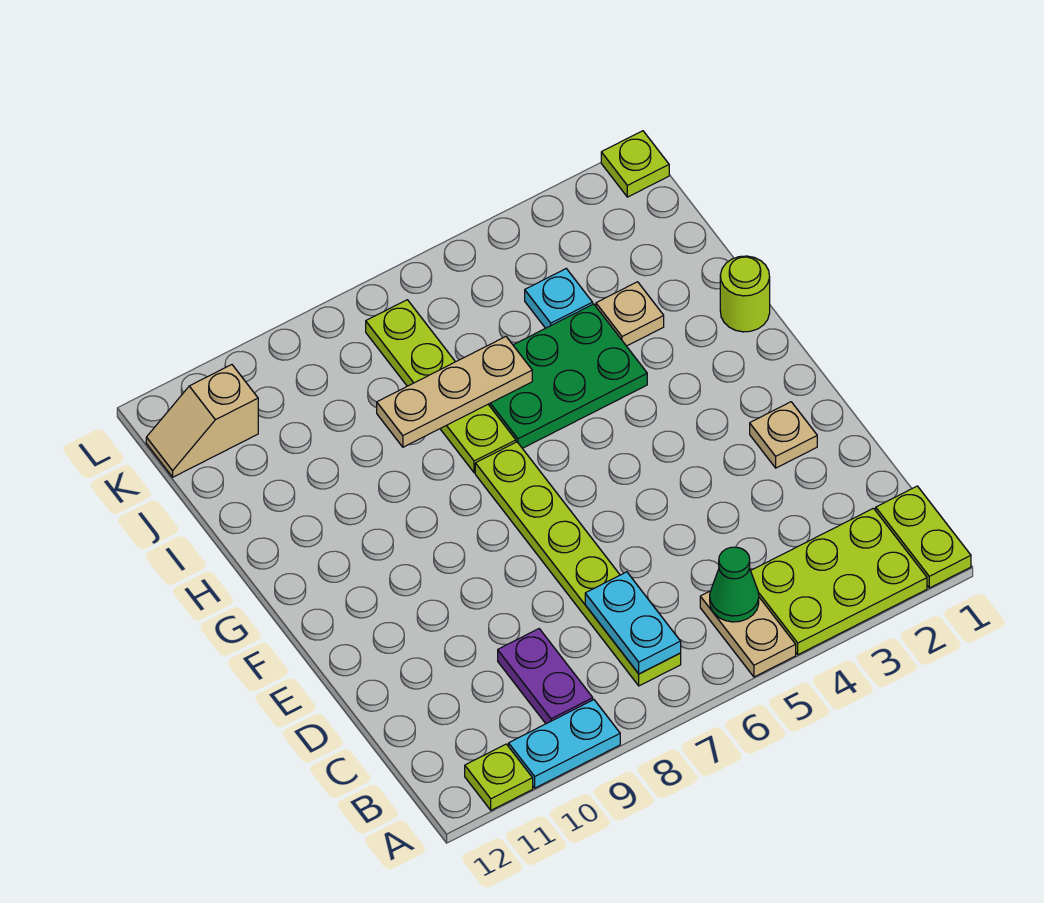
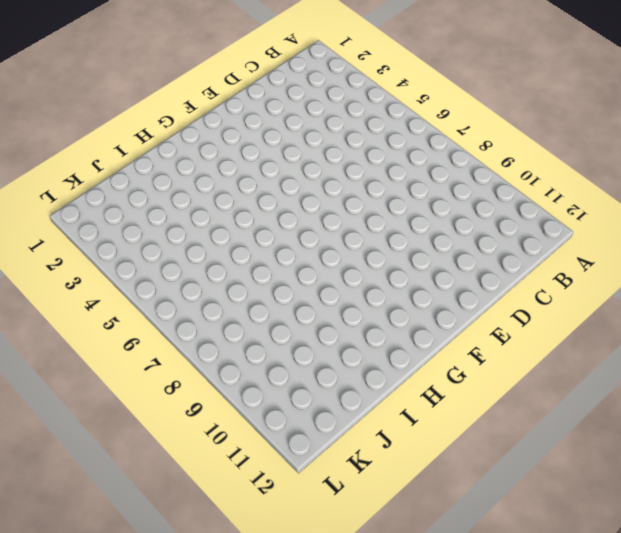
none -> lime 1x2 plate [876,486,971,588]
none -> lime 2x3 plate [751,508,927,655]
none -> tan 1x2 plate [700,591,796,677]

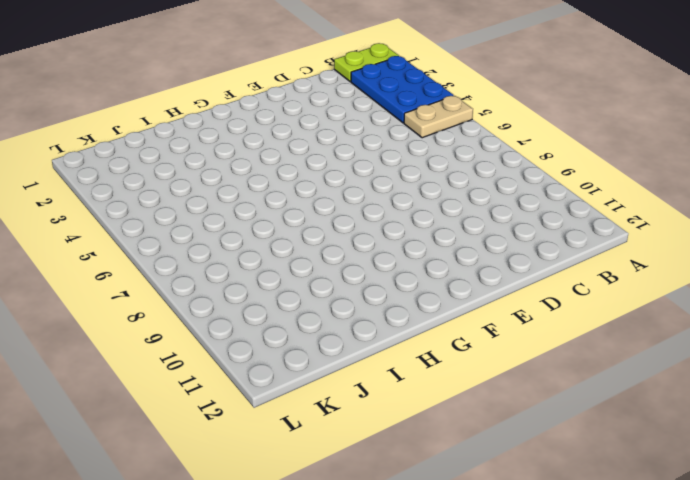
blue 2x3 plate [351,56,454,123] -> lime 2x3 plate [751,508,927,655]
none -> cyan 1x2 plate [509,700,620,788]
none -> lime 1x1 plate [465,744,533,810]
none -> lime 1x6 plate [475,442,681,686]

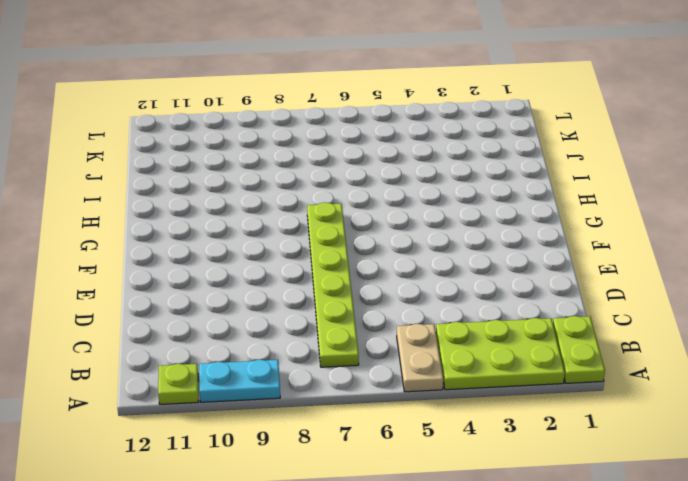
none -> purple 1x2 plate [498,629,593,724]
none -> tan 1x1 plate [750,402,817,468]
none -> lime 1x1 round brick [720,256,770,332]

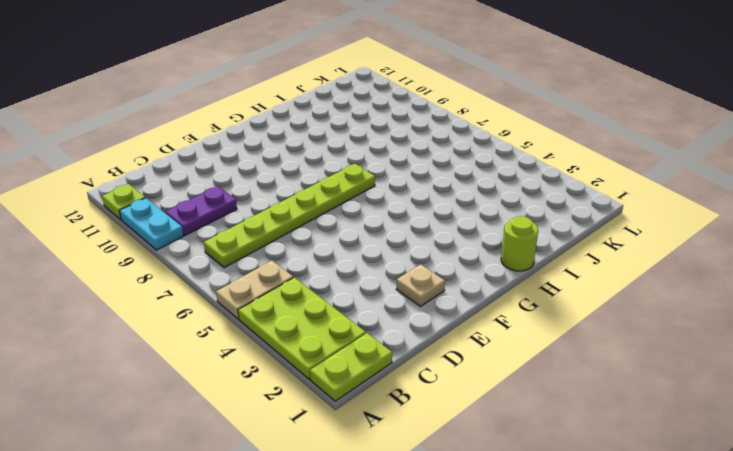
none -> green 2x3 plate [488,304,647,448]
none -> lime 1x4 plate [366,300,516,473]
none -> tan 1x1 plate [596,282,664,346]

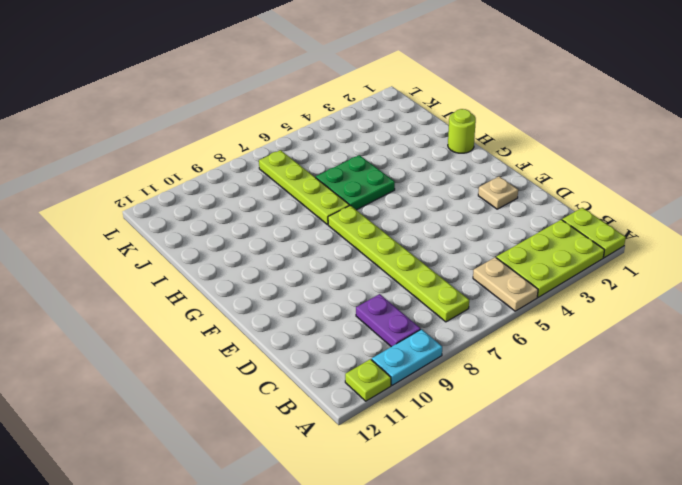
green 2x2 plate [316,155,395,210] -> green 2x3 plate [488,304,647,448]
none -> tan 1x1 plate [596,282,664,346]
none -> cyan 1x1 plate [525,269,593,328]
none -> tan 1x2 slope [146,365,258,477]

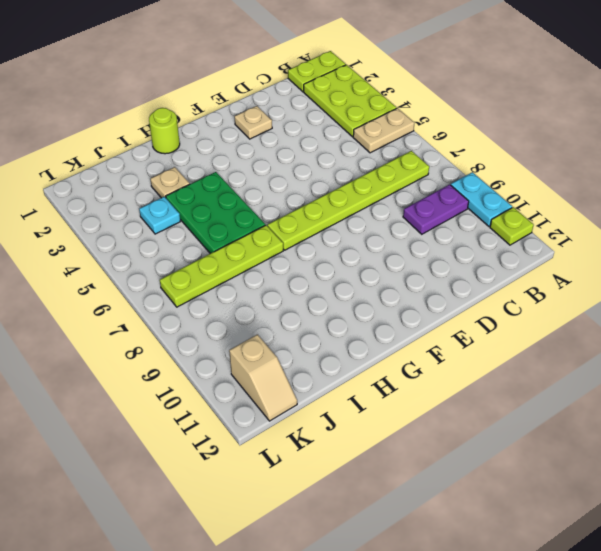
none -> lime 1x1 plate [601,131,669,197]
none -> green 1x1 cone [710,547,759,622]
none -> cyan 1x2 plate [585,572,681,674]

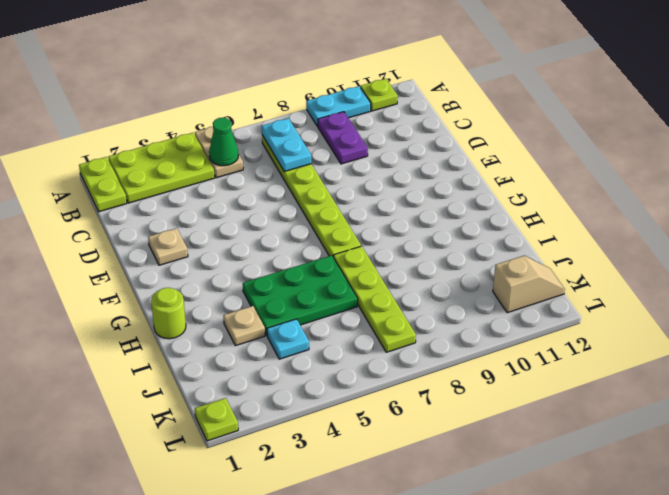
none -> tan 1x3 plate [377,337,532,447]

